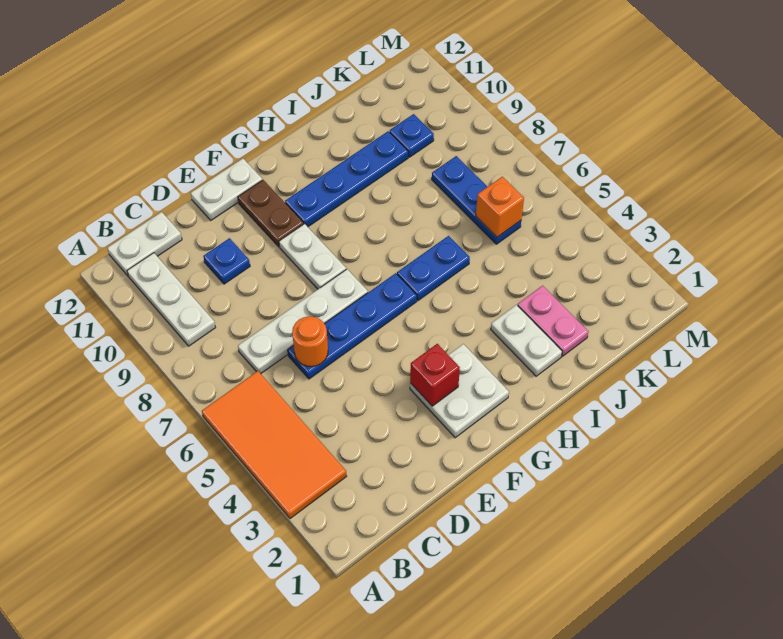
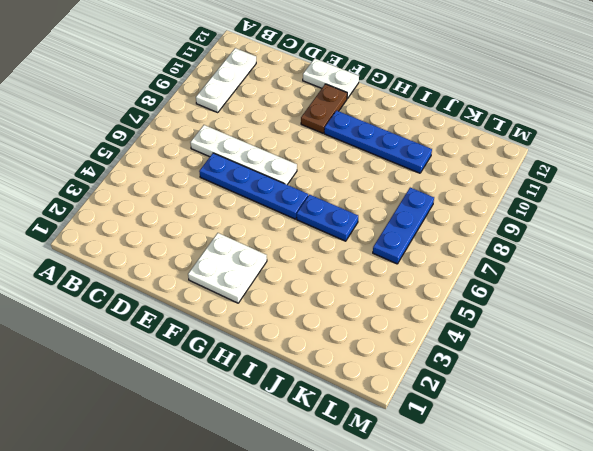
none -> orange 2x4 tile [202,371,347,519]
none -> white 1x2 plate [107,212,182,276]
none -> blue 1x1 plate [203,238,250,284]

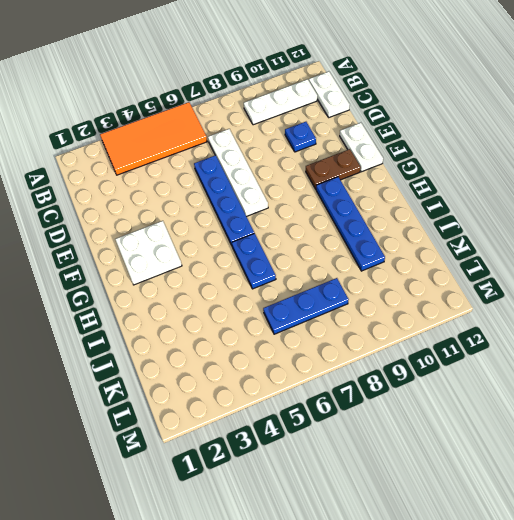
none -> white 1x2 plate [279,224,346,289]
none -> white 1x2 plate [491,305,562,376]
none -> pink 1x2 plate [518,286,588,356]

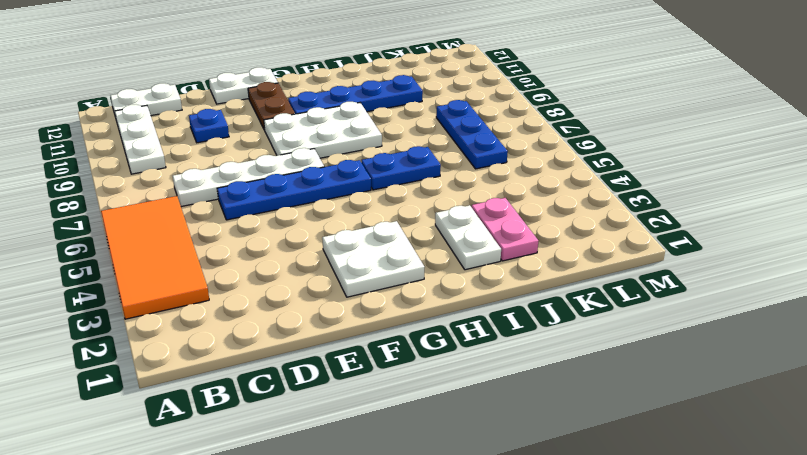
white 2x3 plate [264,102,382,158] -> white 1x2 plate [279,224,346,289]
none -> blue 1x1 plate [390,114,434,157]
none -> orange 1x1 round brick [292,316,328,367]
none -> red 1x1 brick [410,344,460,406]

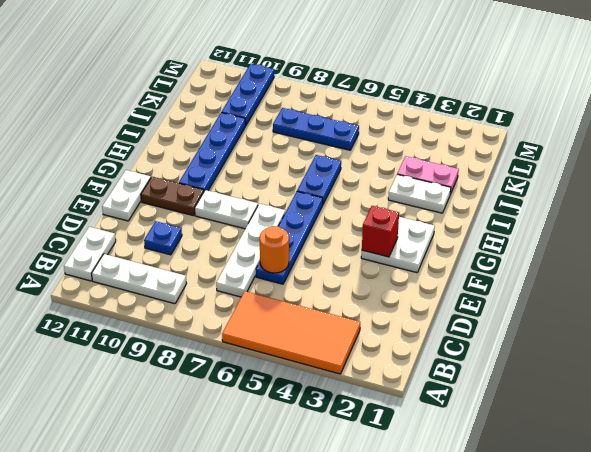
blue 1x3 plate [221,64,274,125] -> blue 1x1 plate [390,114,434,157]
none -> orange 1x1 brick [476,177,524,237]

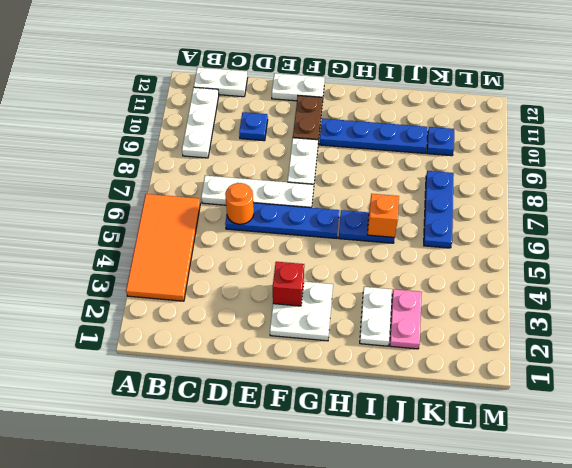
orange 1x1 brick [367,194,399,237] -> orange 1x1 brick moved to [476,177,524,237]

